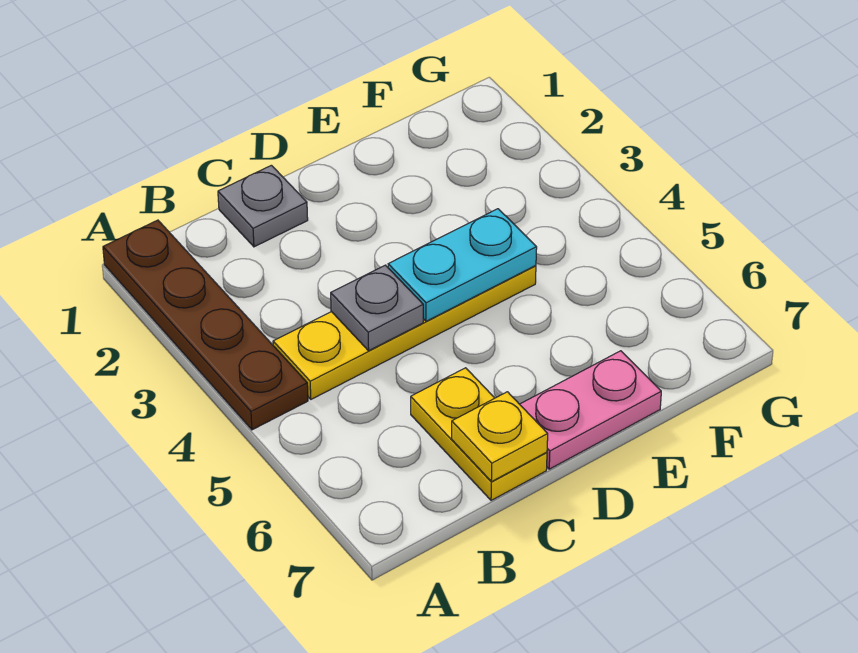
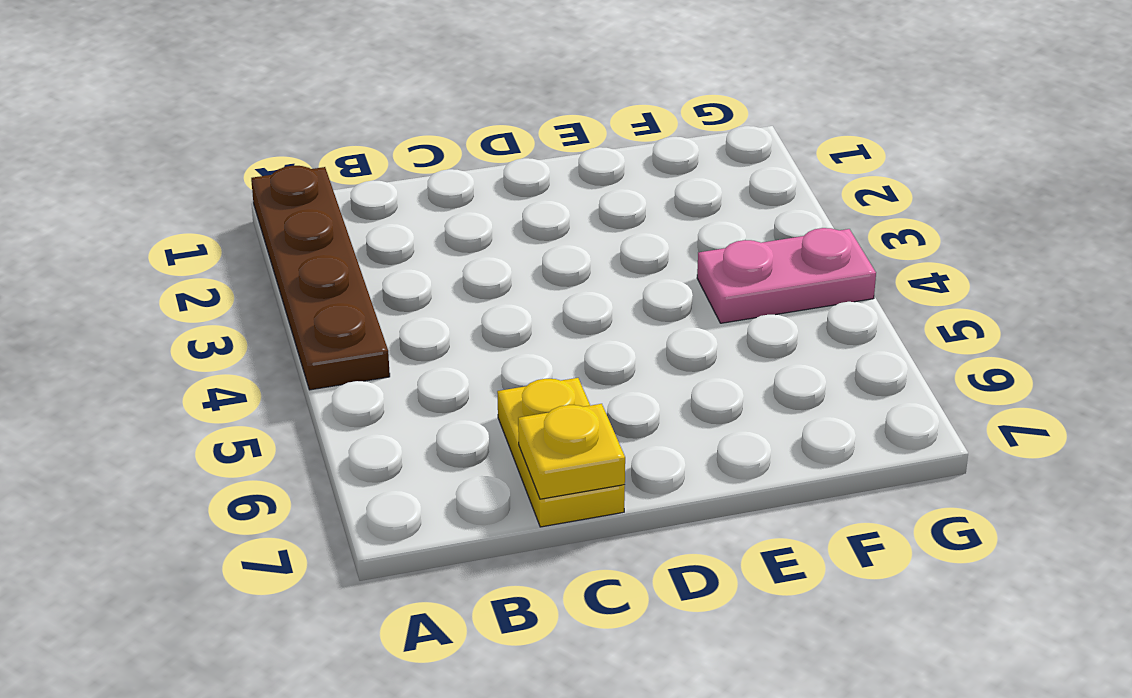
pink 1x2 plate [697,228,876,323] -> pink 1x2 plate moved to [520,351,661,469]
none -> yellow 1x4 plate [273,266,536,399]
none -> grey 1x1 plate [218,165,308,247]

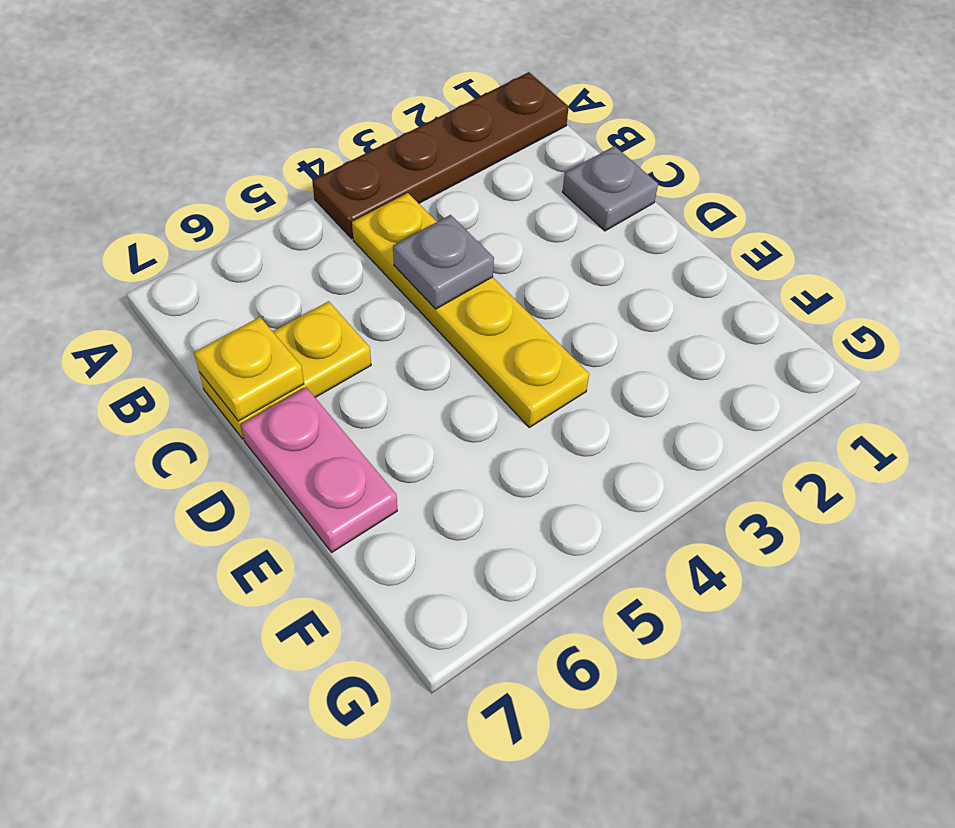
none -> cyan 1x2 plate [388,209,537,321]

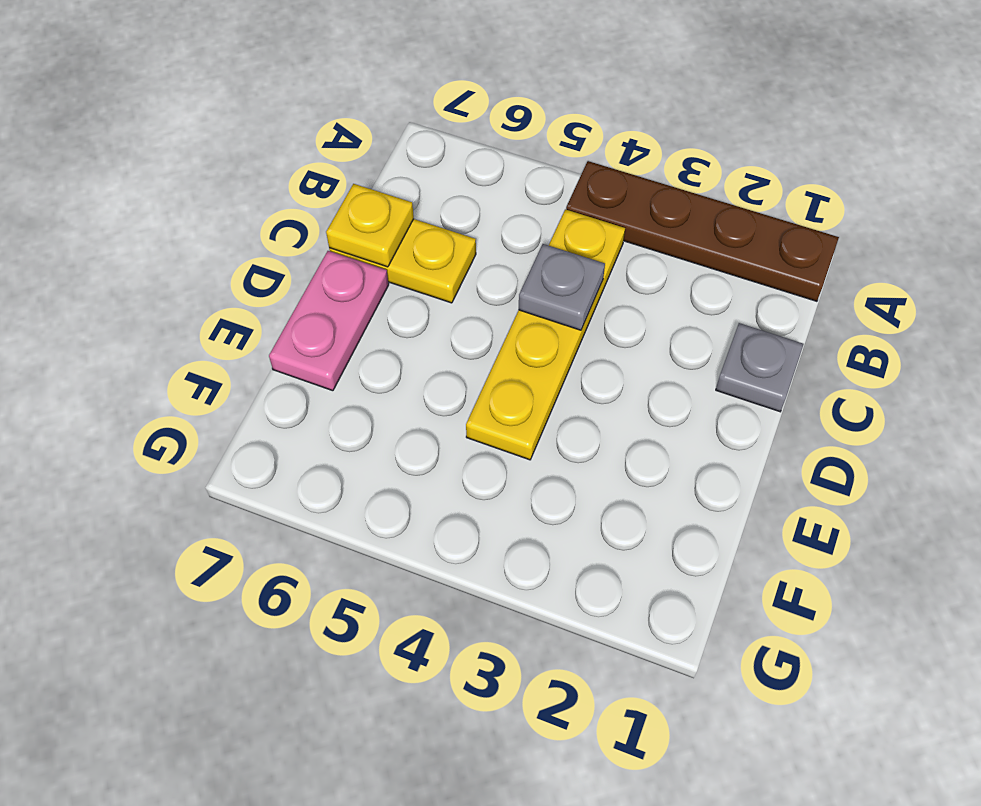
none -> cyan 1x2 plate [388,209,537,321]

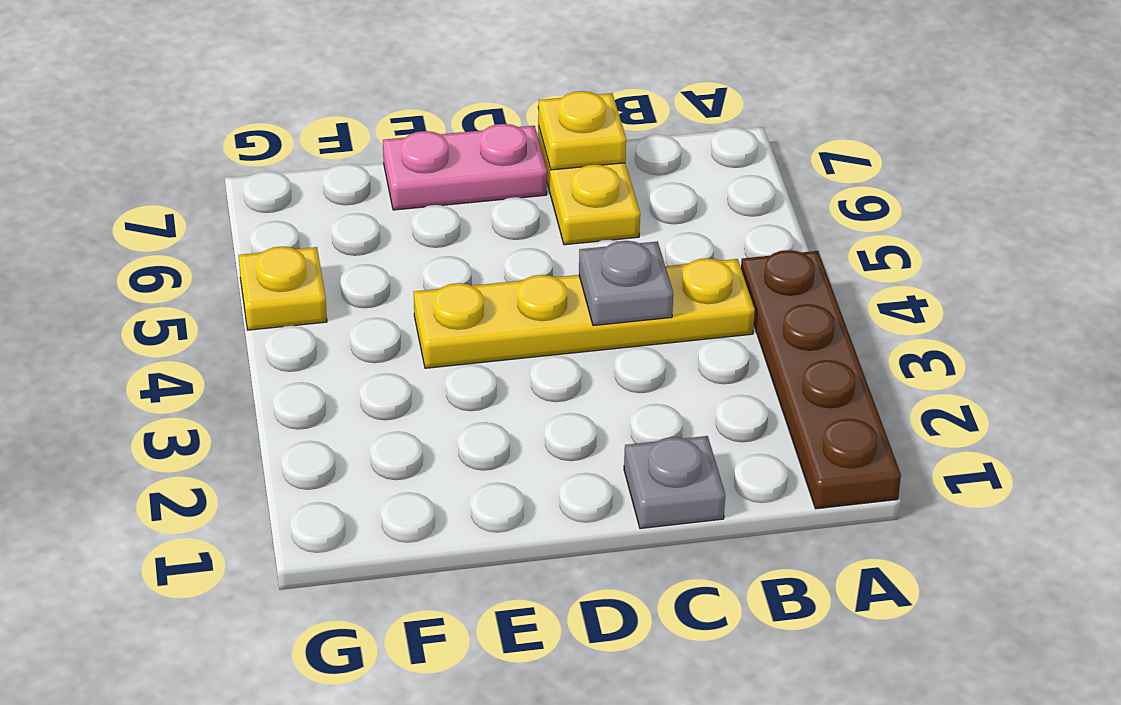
yellow 1x1 plate [239,246,327,330] -> none
none -> cyan 1x2 plate [388,209,537,321]

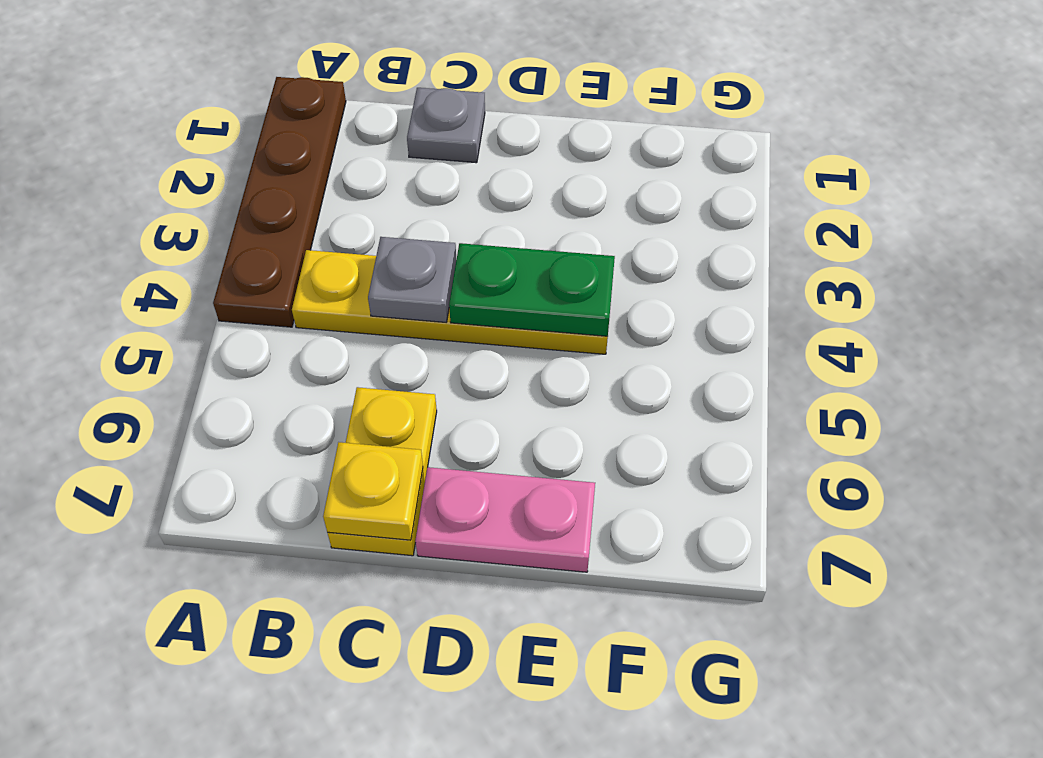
green 1x2 plate [449,243,615,336] -> cyan 1x2 plate [388,209,537,321]

